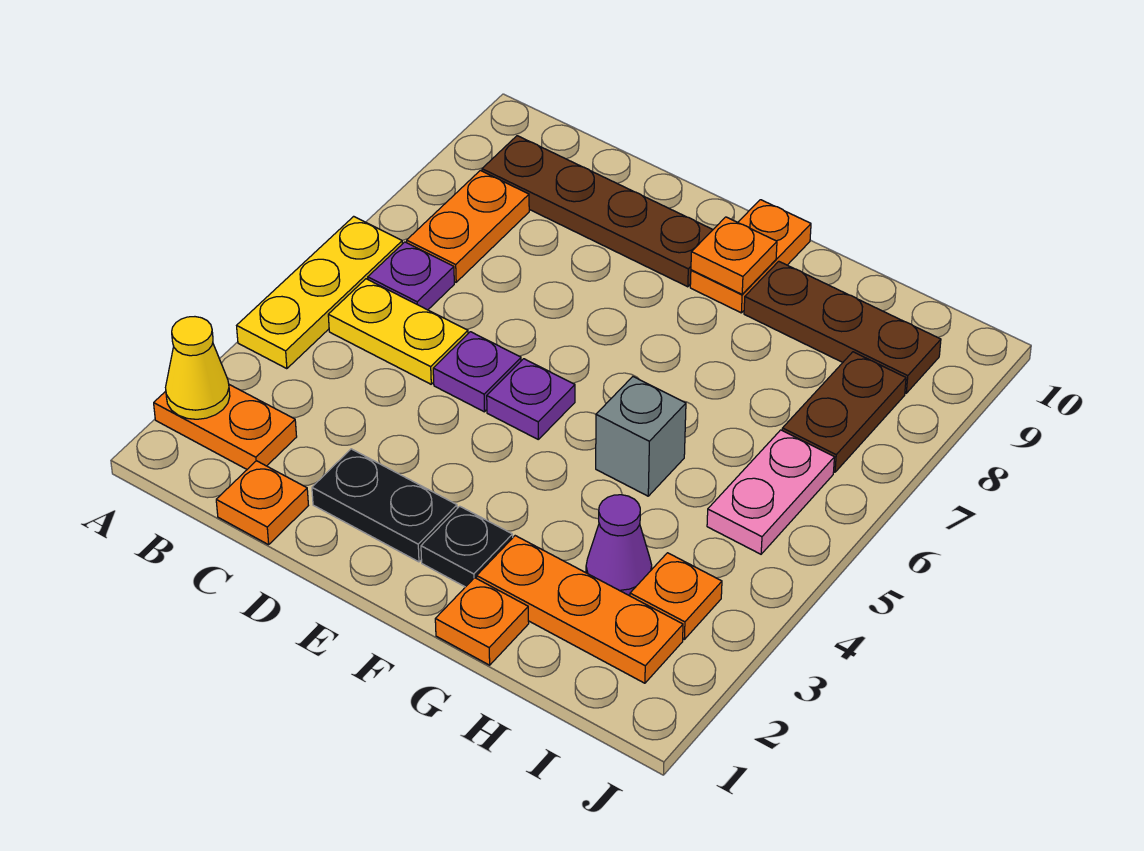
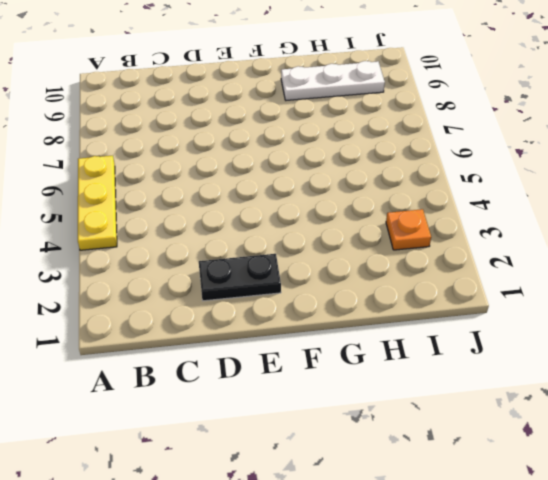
white 1x3 plate [281,61,385,100] -> brown 1x3 plate [744,261,941,393]
none -> orange 1x2 plate [154,385,297,469]
none -> yellow 1x2 plate [328,279,468,384]
none -> purple 1x1 plate [368,242,454,310]

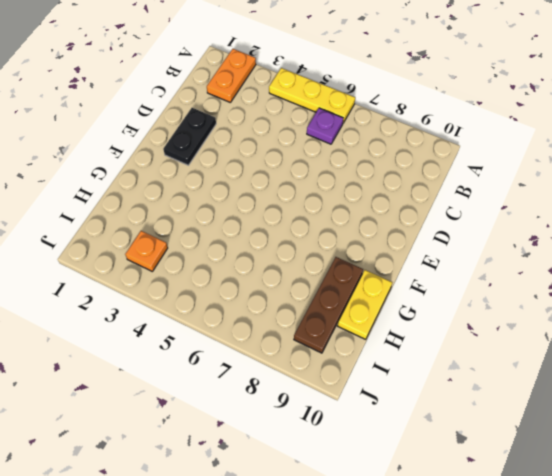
yellow 1x2 plate [338,270,392,339] -> yellow 1x2 plate moved to [328,279,468,384]
none -> orange 1x2 plate [407,170,529,282]
none -> brown 1x4 plate [482,136,713,287]
none -> orange 1x1 plate [216,461,308,545]

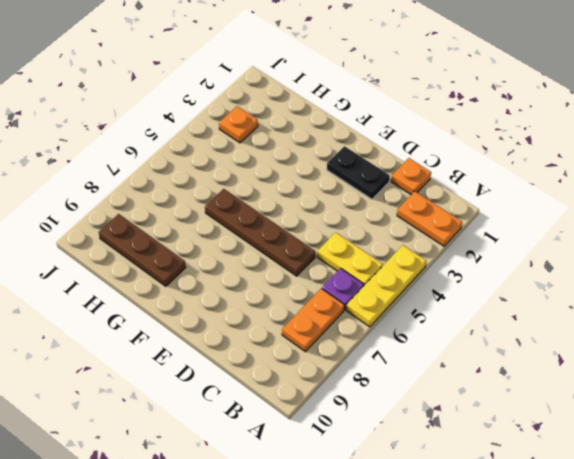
brown 1x4 plate [205,189,315,276] -> brown 1x4 plate moved to [482,136,713,287]
none -> purple 1x1 plate [433,332,521,412]
none -> purple 1x1 plate [487,359,575,439]
none -> black 1x1 plate [421,506,513,587]

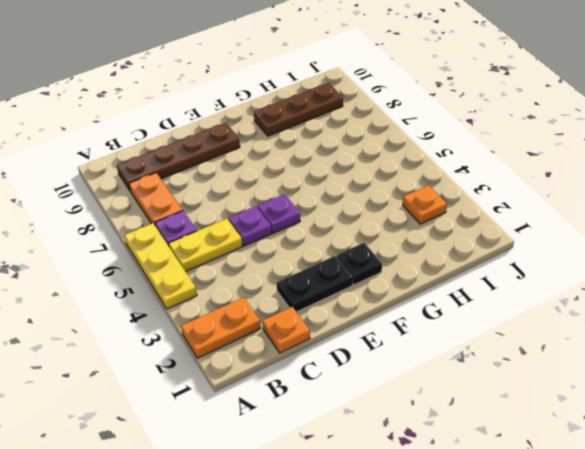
none -> orange 1x2 plate [690,200,811,313]
none -> orange 1x1 plate [435,578,529,665]
none -> orange 1x3 plate [477,536,683,683]

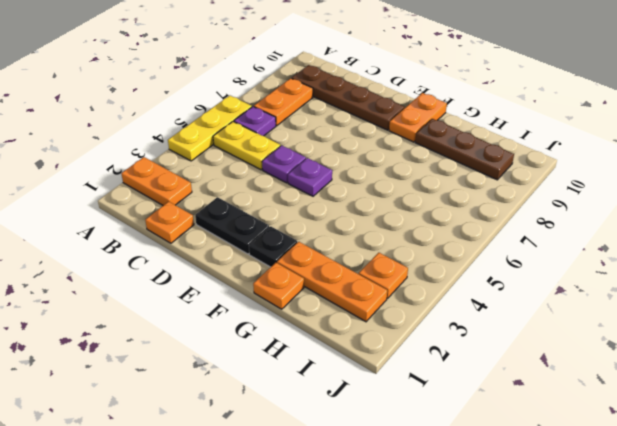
none -> grey 1x1 brick [596,377,686,496]
none -> purple 1x1 cone [586,495,652,596]
none -> pink 1x2 plate [707,430,834,554]

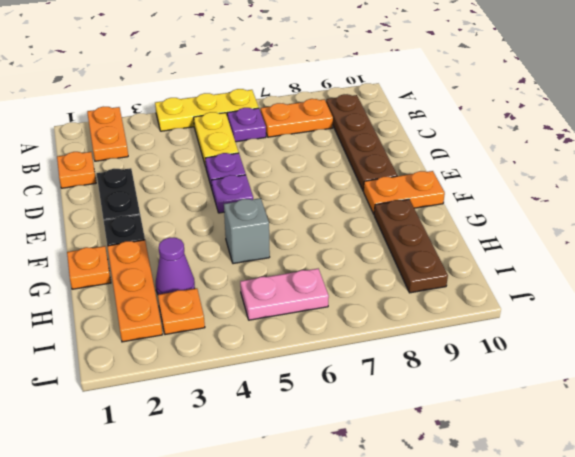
none -> brown 1x2 plate [782,352,906,472]
none -> yellow 1x1 cone [166,317,230,419]
none -> orange 1x1 plate [691,217,777,294]

